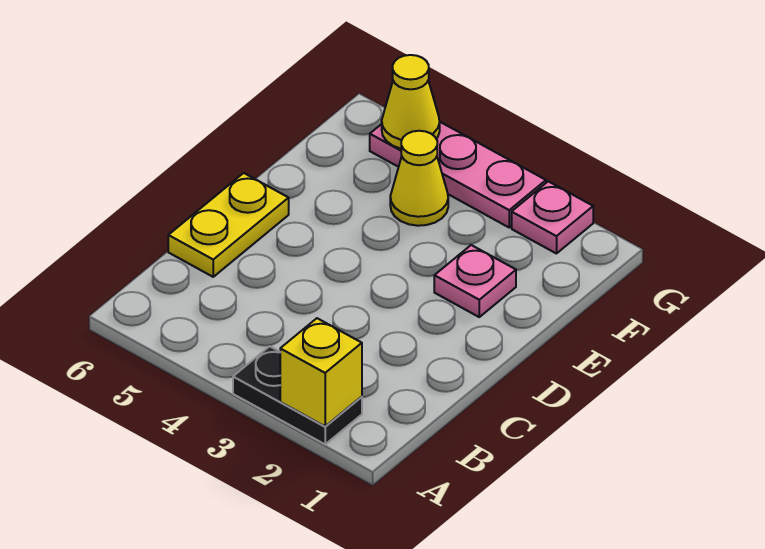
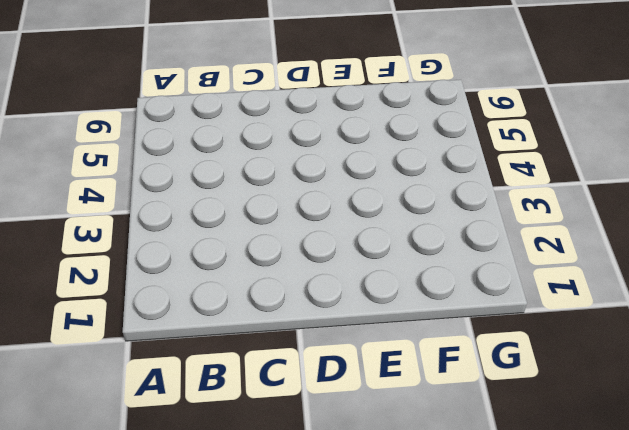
none -> black 1x2 plate [233,346,362,444]
none -> yellow 1x2 plate [168,173,289,277]

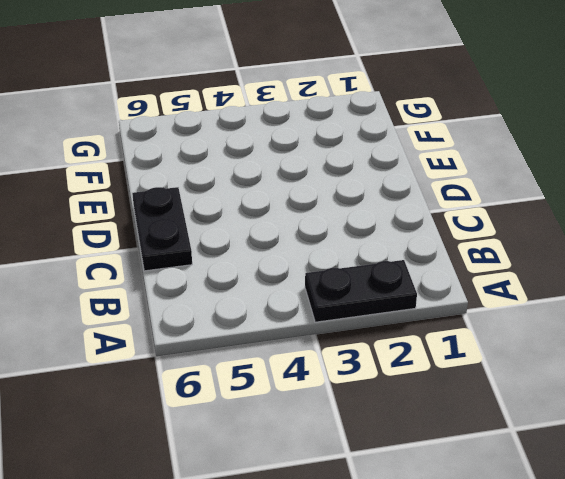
black 1x2 plate [132,187,192,271] -> yellow 1x2 plate [168,173,289,277]
none -> pink 1x1 plate [434,245,516,317]
none -> yellow 1x1 cone [390,131,448,226]

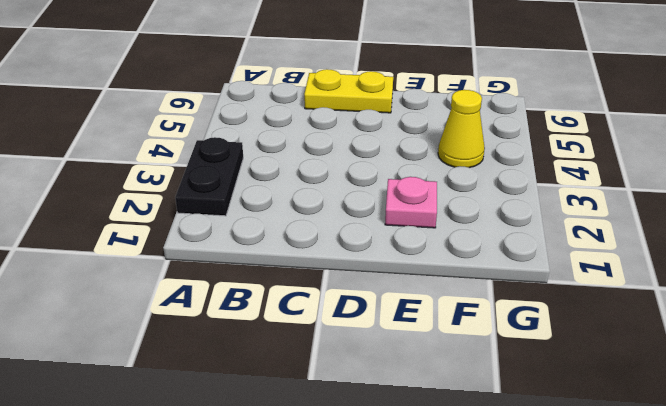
none -> pink 1x1 plate [512,181,593,254]
none -> pink 1x3 plate [370,122,546,227]

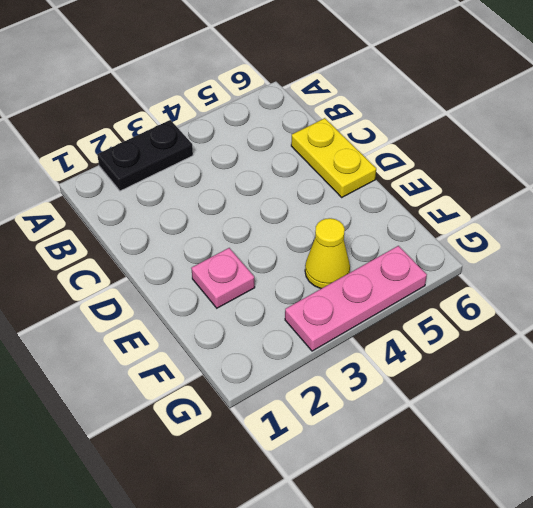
none -> pink 1x1 plate [512,181,593,254]
none -> yellow 1x1 brick [280,318,362,426]

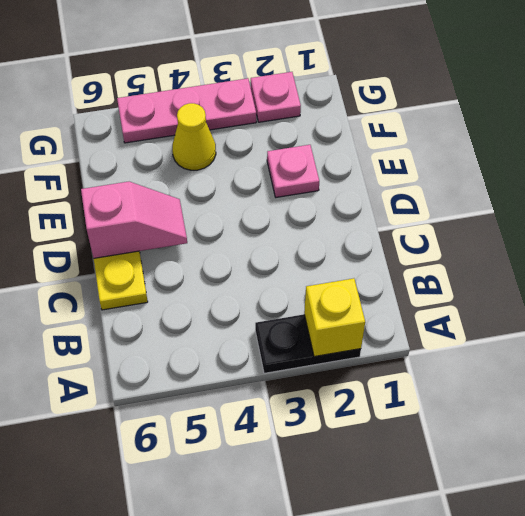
pink 1x2 slope [81,182,187,258] -> none
none -> yellow 1x1 cone [382,55,440,149]

